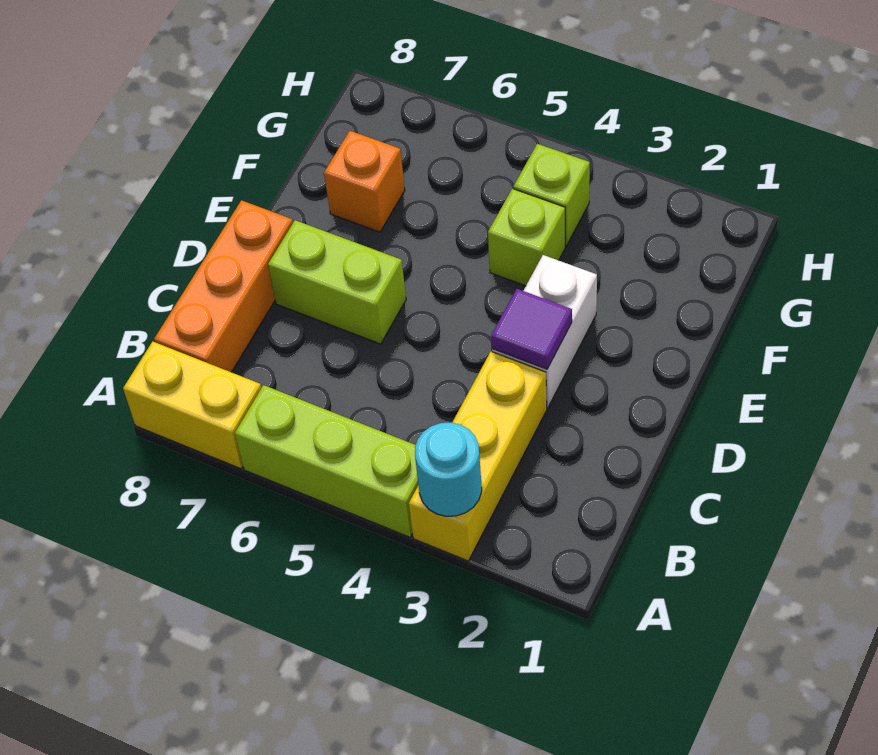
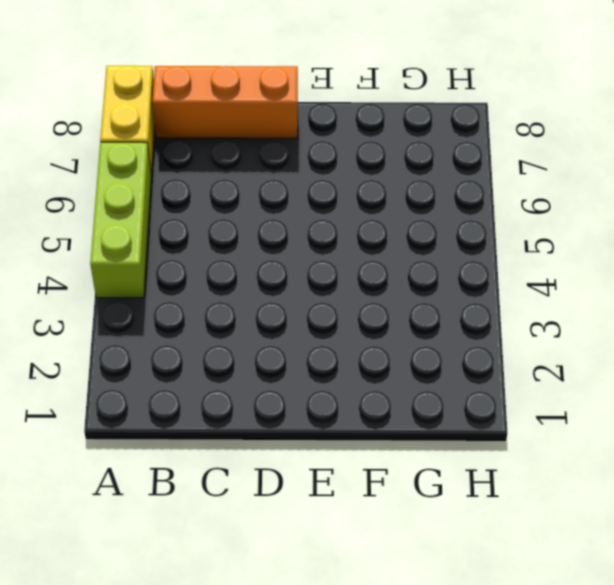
none -> yellow 1x3 brick [409,352,547,561]
none -> white 1x2 brick [492,255,597,408]

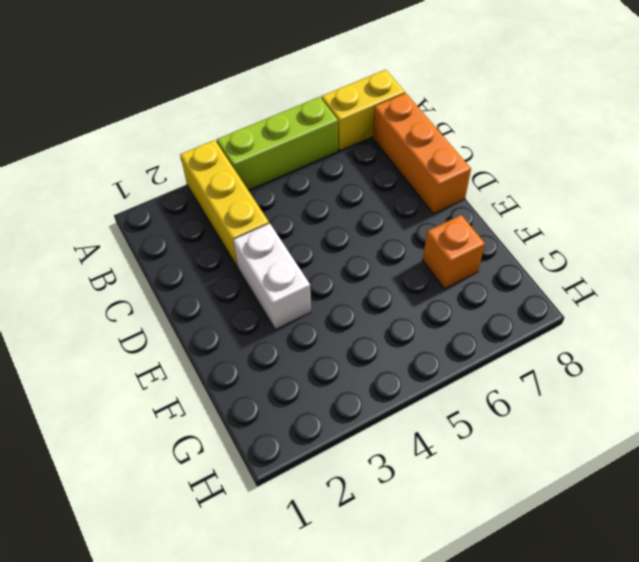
none -> lime 1x2 brick [268,220,406,344]
none -> lime 1x1 brick [488,189,565,286]

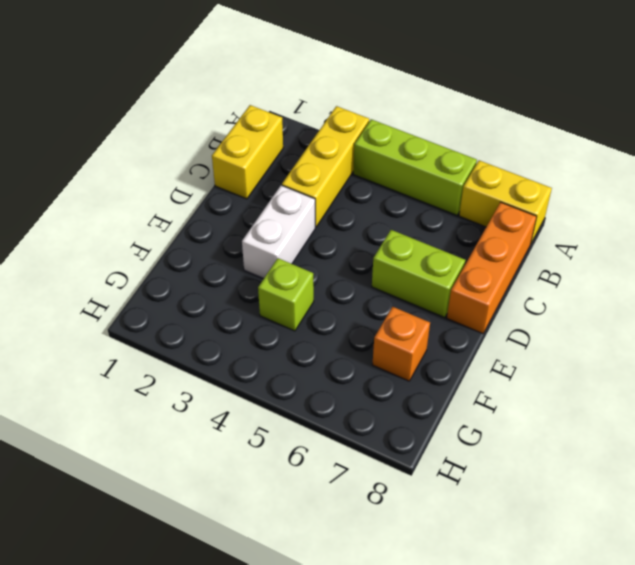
yellow 1x2 brick [212,105,283,199] -> none
none -> lime 1x1 brick [513,144,590,246]
none -> cyan 1x1 round brick [415,423,482,516]

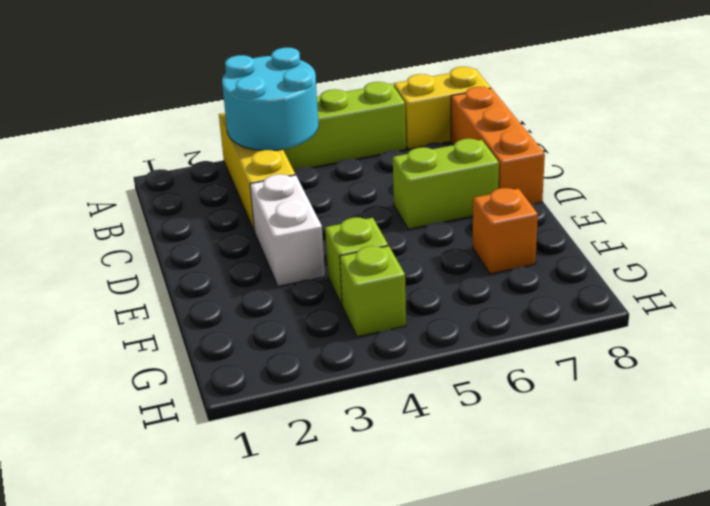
cyan 2x2 round brick [222,47,319,150] -> cyan 1x1 round brick [415,423,482,516]
none -> purple 1x1 tile [491,289,572,369]

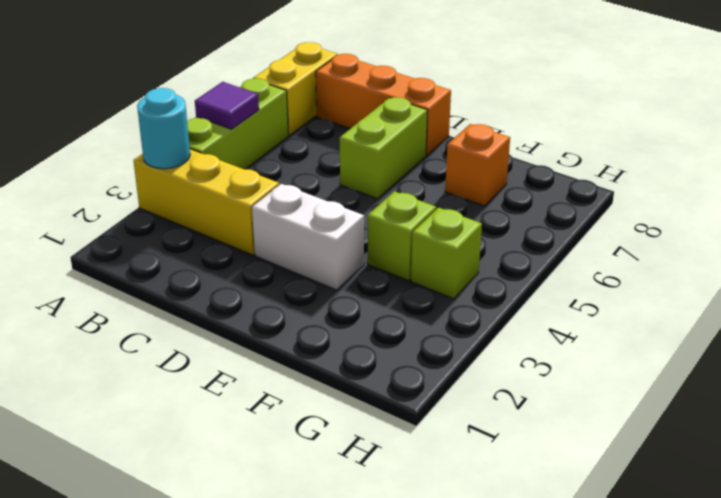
purple 1x1 tile [195,82,259,129] -> purple 1x1 tile moved to [491,289,572,369]

